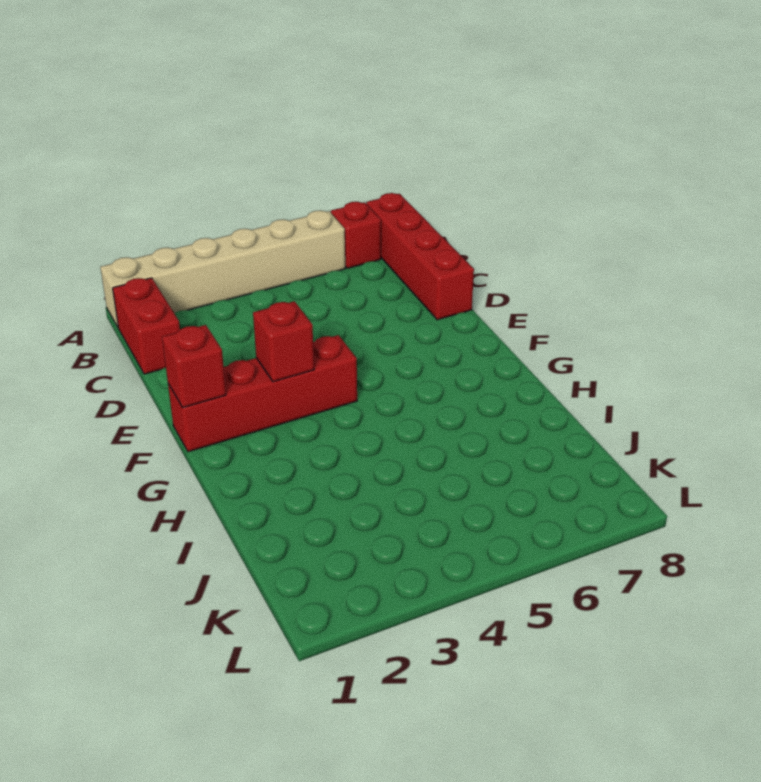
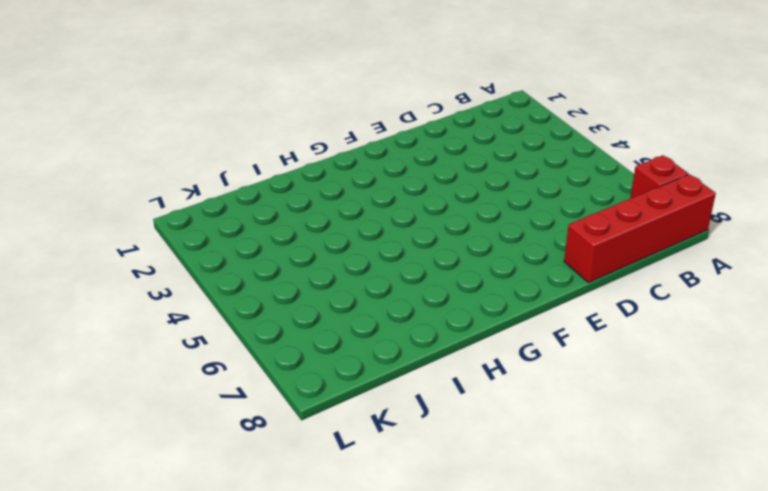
none -> tan 1x6 brick [100,210,345,327]
none -> red 1x2 brick [113,278,180,374]

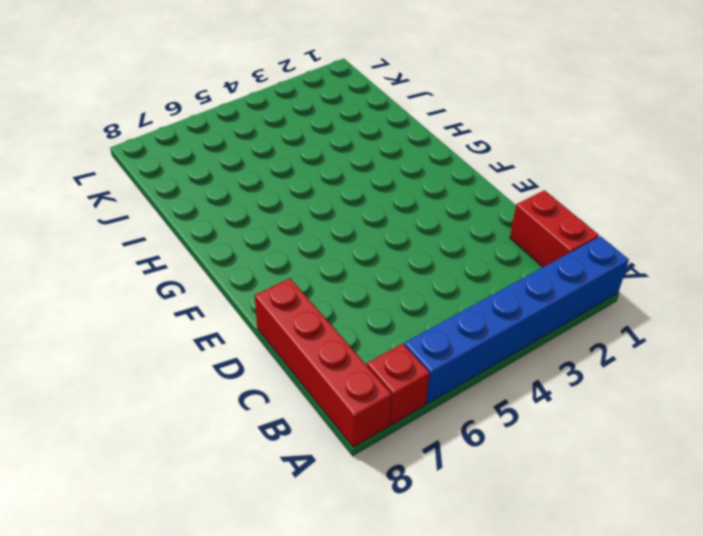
blue 1x6 brick [404,236,629,404] -> tan 1x6 brick [100,210,345,327]
none -> red 1x4 brick [168,335,357,452]
none -> red 1x1 brick [162,325,226,407]

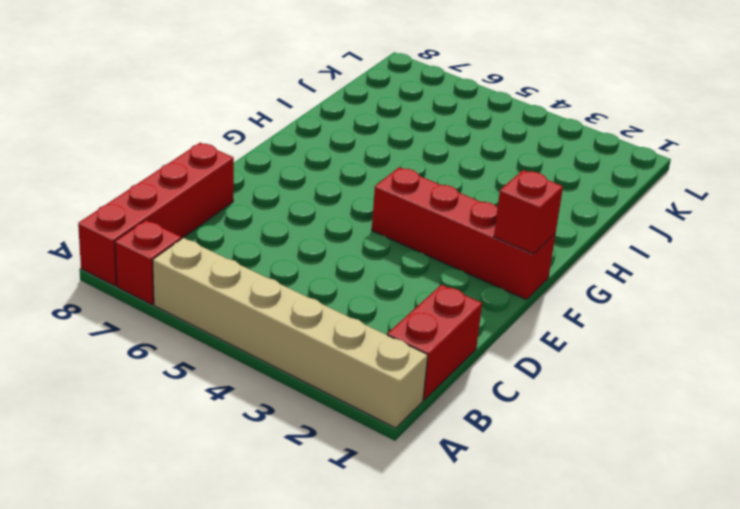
none -> red 1x1 brick [253,301,314,382]

